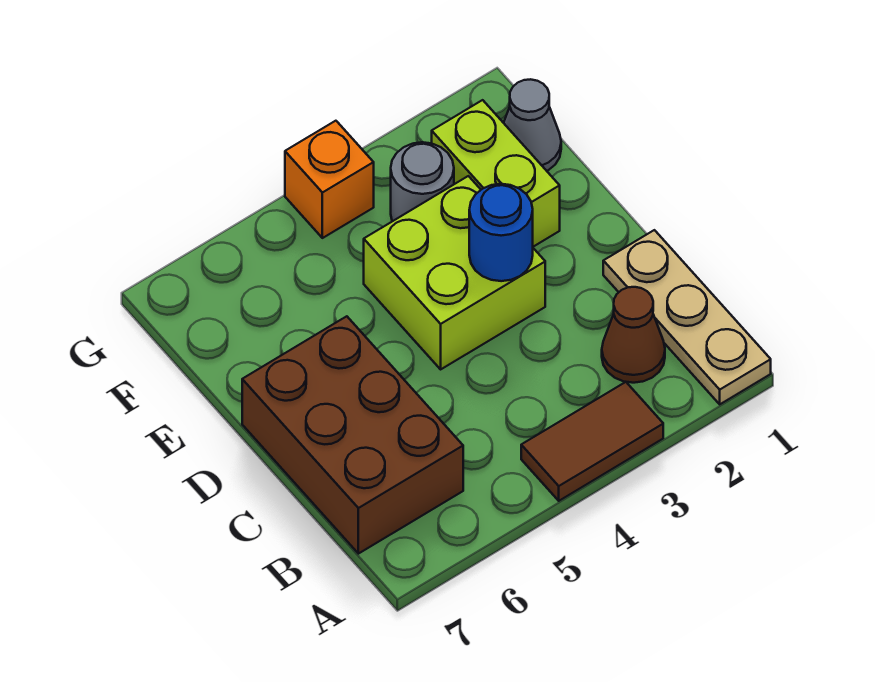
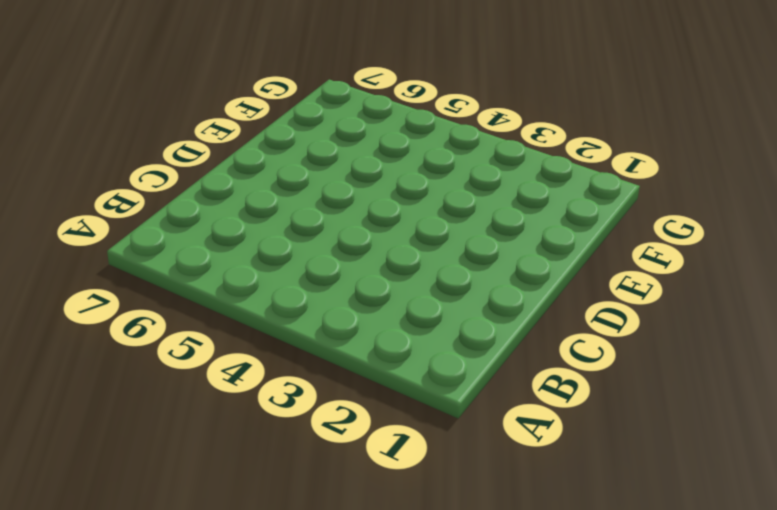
none -> tan 1x3 plate [603,230,771,404]
none -> brown 1x2 tile [521,382,663,501]

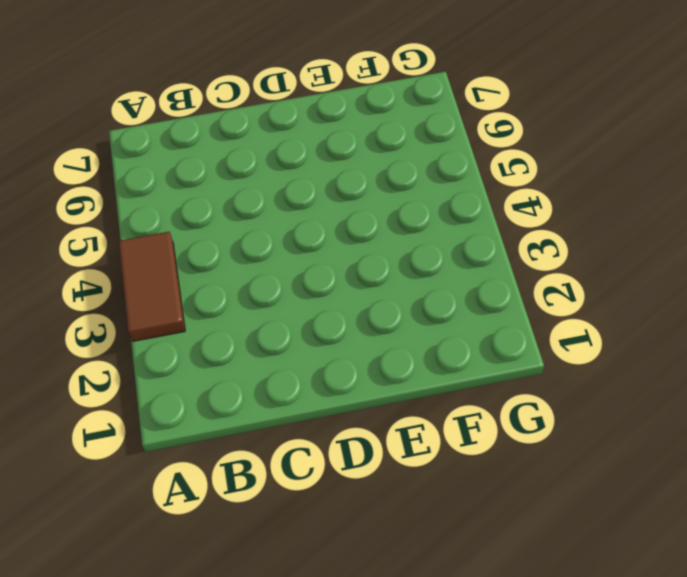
none -> tan 1x3 plate [603,230,771,404]
none -> brown 1x1 cone [602,287,665,383]

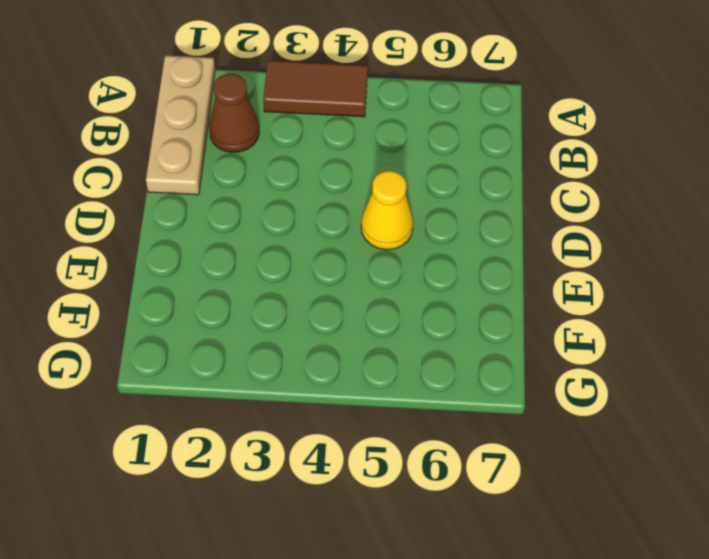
yellow 1x1 cone [361,171,413,250] -> none
none -> brown 2x3 brick [242,316,463,554]
none -> lime 2x2 brick [364,176,545,369]

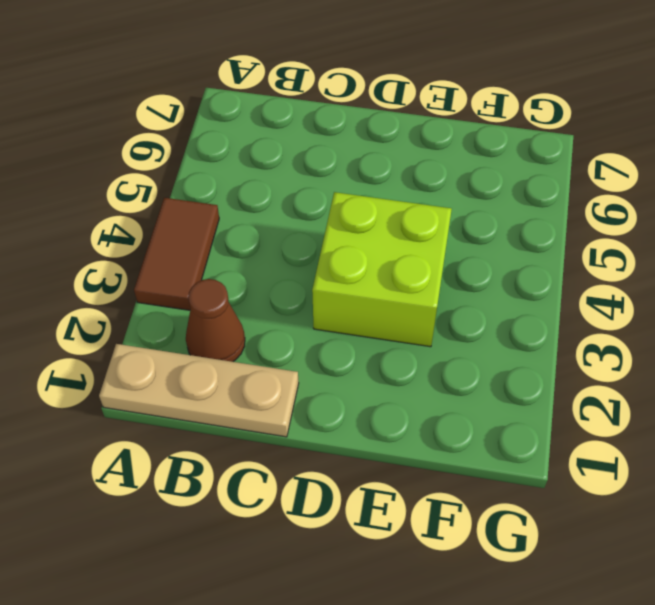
none -> brown 2x3 brick [242,316,463,554]
none -> lime 1x2 brick [432,100,560,247]

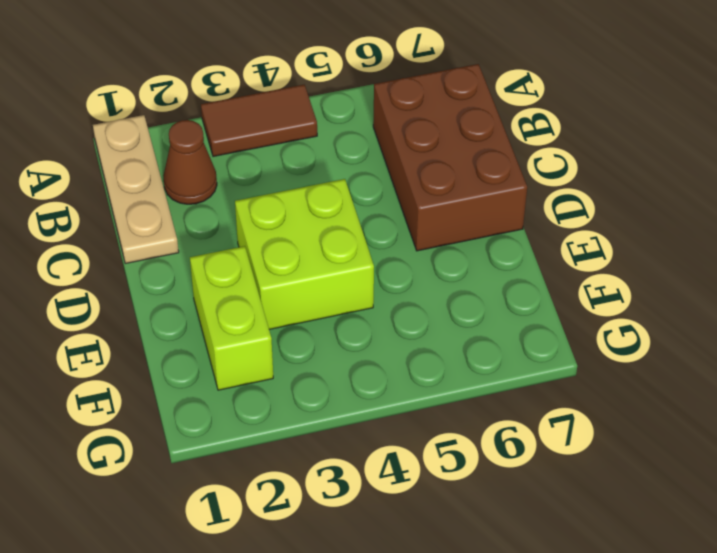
none -> grey 1x1 cone [504,79,561,171]
none -> grey 1x1 round brick [391,142,454,221]

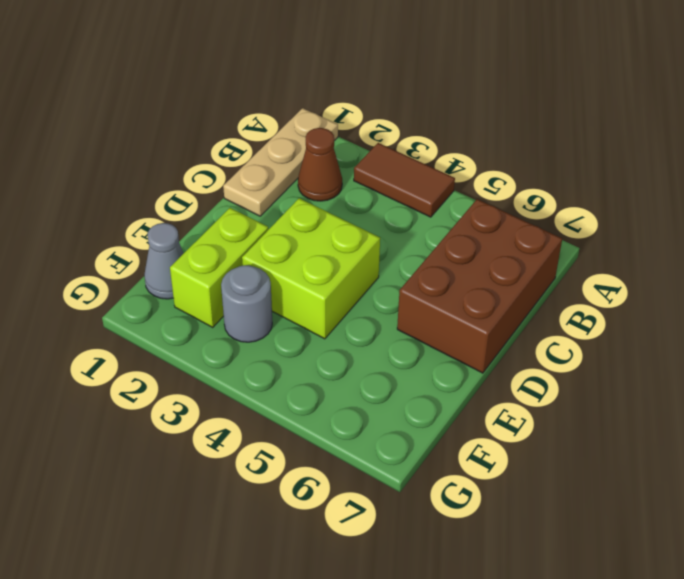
none -> orange 1x1 brick [285,121,374,238]
none -> blue 1x1 round brick [469,184,533,281]

